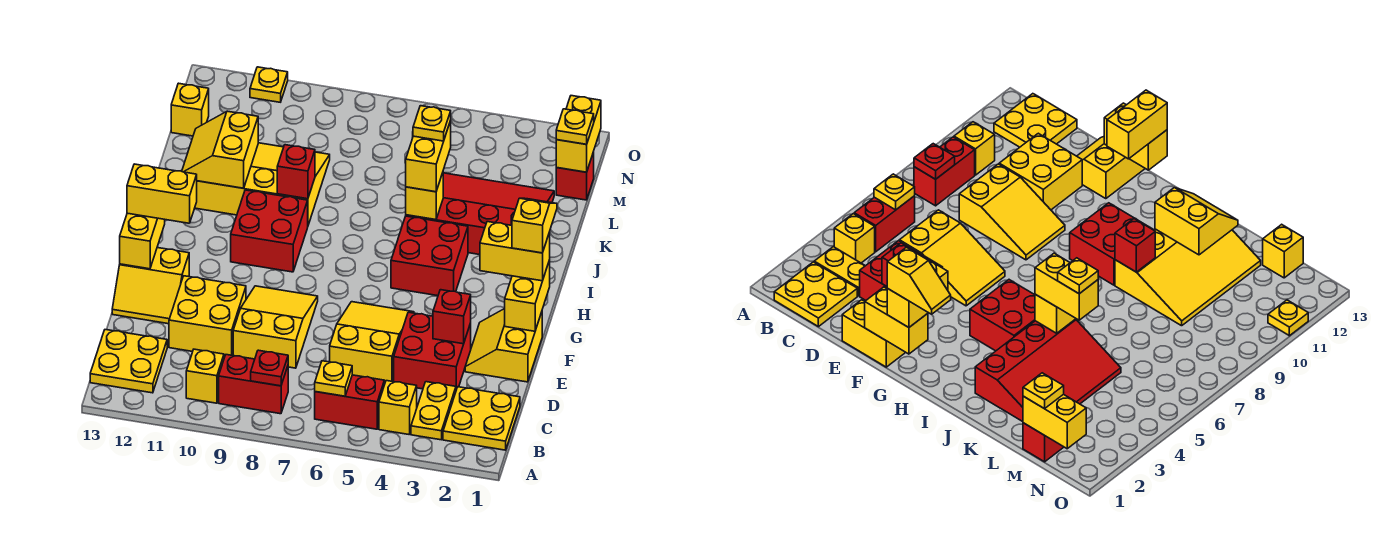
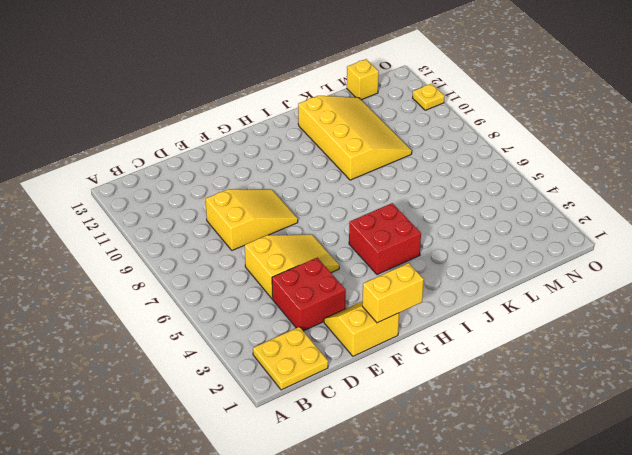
none -> yellow 1x2 plate [411,382,456,440]
none -> yellow 1x1 brick [379,381,417,434]
none -> red 1x2 brick [315,375,384,429]
none -> red 1x2 brick [219,355,288,414]

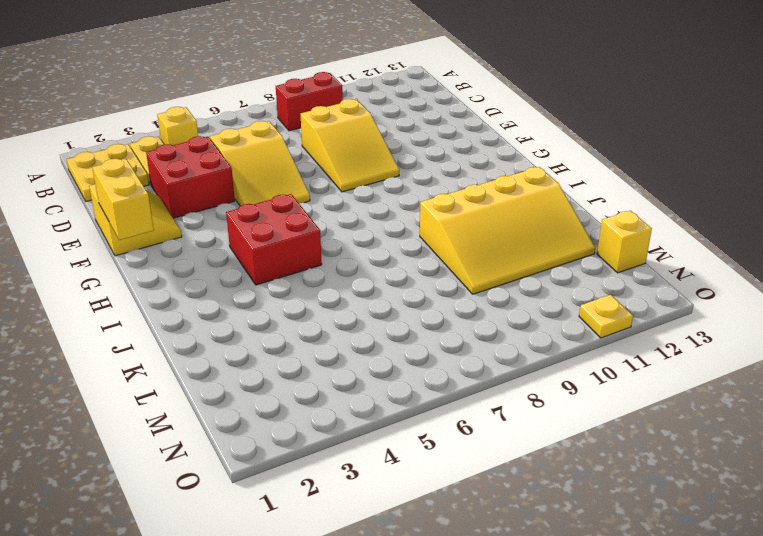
none -> red 1x2 brick [315,375,384,429]
none -> yellow 1x1 brick [186,349,224,403]
none -> yellow 2x2 plate [90,330,167,393]
none -> yellow 2x2 brick [169,276,246,357]

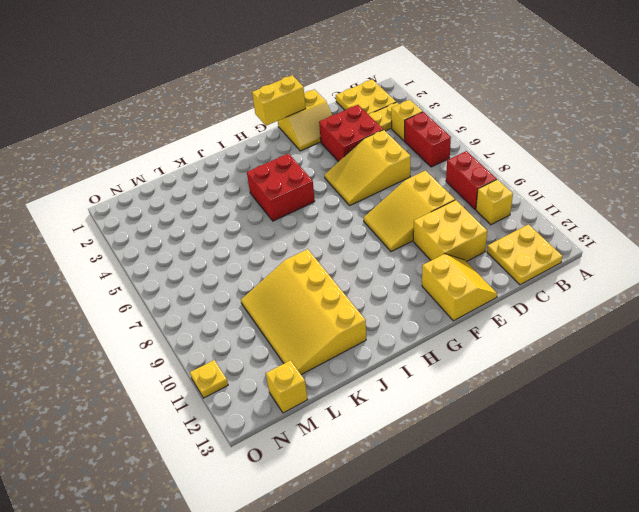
none -> red 2x2 brick [231,190,308,272]
none -> red 3x4 slope [406,173,554,255]
none -> red 1x1 brick [556,152,594,200]
none -> yellow 1x1 plate [315,361,352,396]

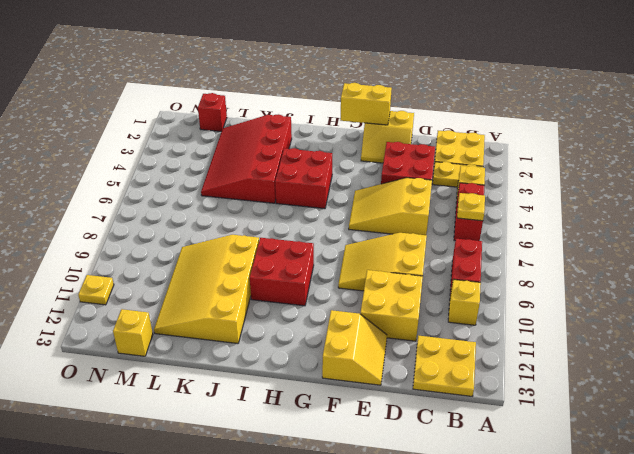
none -> red 1x1 plate [251,350,288,386]
none -> red 1x1 brick [433,290,471,344]
none -> yellow 1x2 brick [120,213,165,269]
none -> yellow 1x1 brick [406,173,443,220]

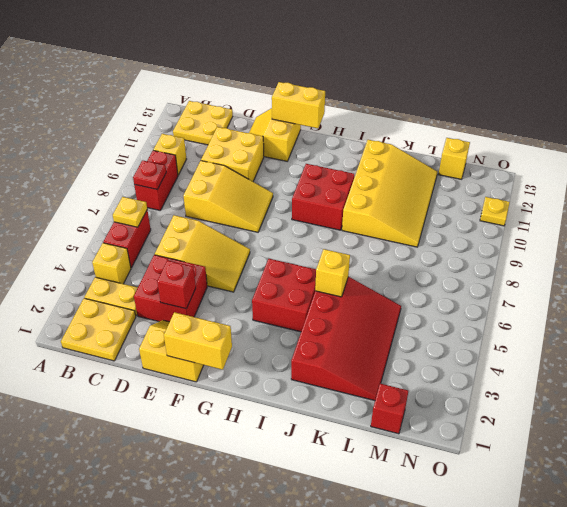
none -> red 1x1 brick [277,145,315,199]
none -> yellow 2x2 slope [182,111,258,188]
none -> yellow 1x2 brick [556,96,601,172]
none -> yellow 1x2 brick [480,222,550,281]

